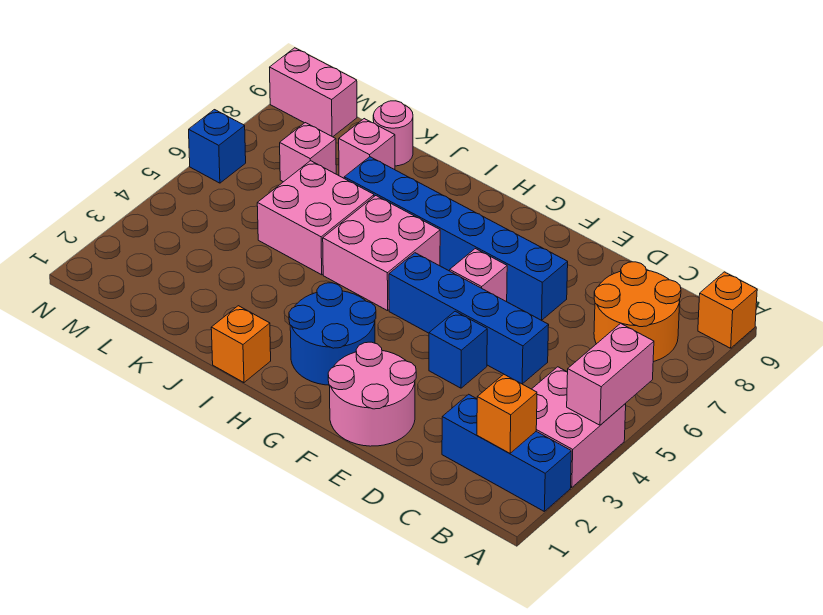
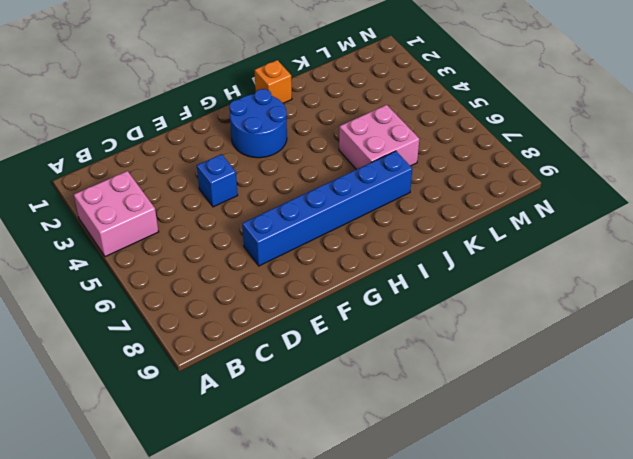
none -> blue 1x3 brick [442,394,571,511]
none -> orange 1x1 brick [698,272,757,348]
none -> orange 2x2 round brick [594,262,681,362]

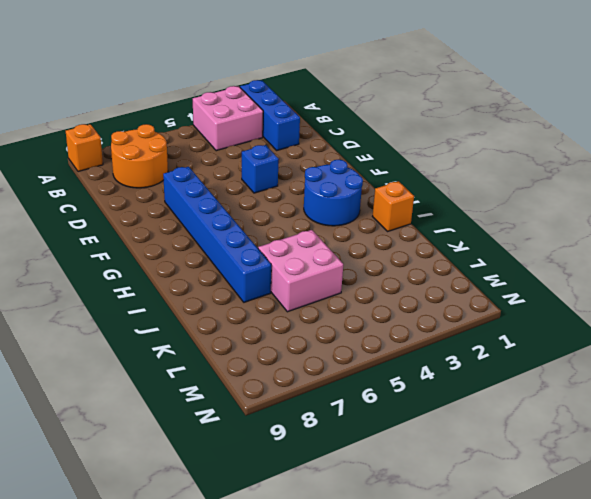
none -> blue 1x4 brick [389,253,549,384]
none -> pink 2x2 round brick [328,342,416,446]
none -> pink 1x1 brick [450,249,507,302]

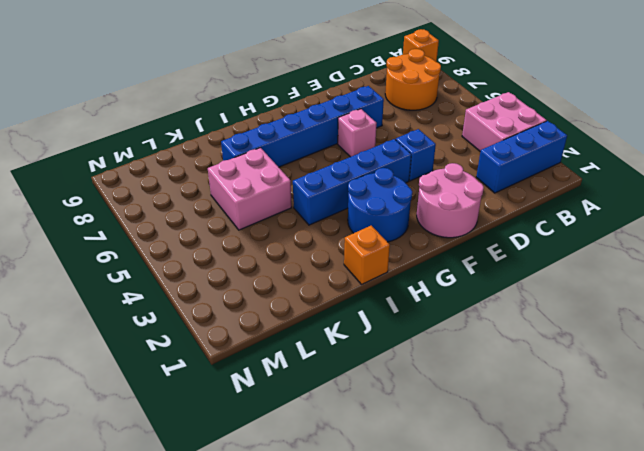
blue 1x4 brick [293,139,411,225] -> blue 1x4 brick moved to [389,253,549,384]
none -> pink 2x2 brick [323,196,440,311]
none -> pink 1x1 brick [339,119,395,178]
none -> pink 1x1 round brick [373,101,413,166]

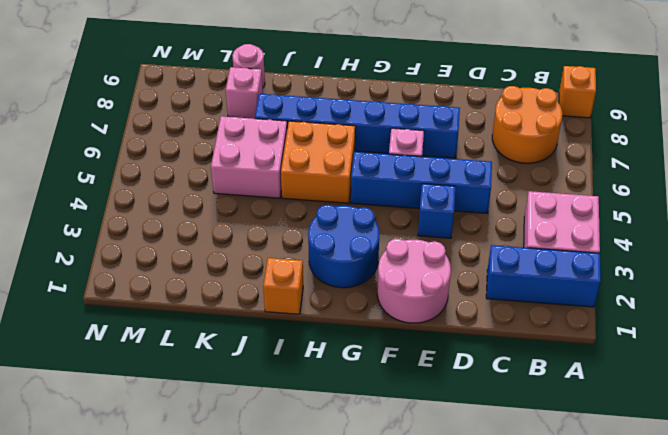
orange 2x2 brick [281,121,355,203] -> pink 2x2 brick [323,196,440,311]
none -> pink 1x1 brick [280,123,336,182]
none -> pink 1x2 brick [270,48,357,137]
none -> blue 1x1 brick [189,110,246,183]

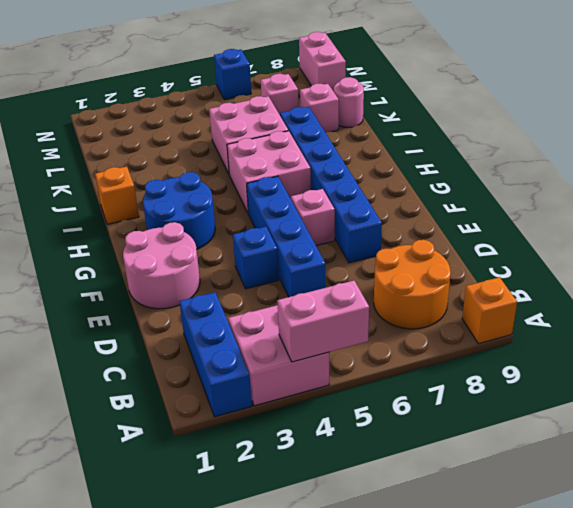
none -> orange 1x1 brick [477,374,537,453]

